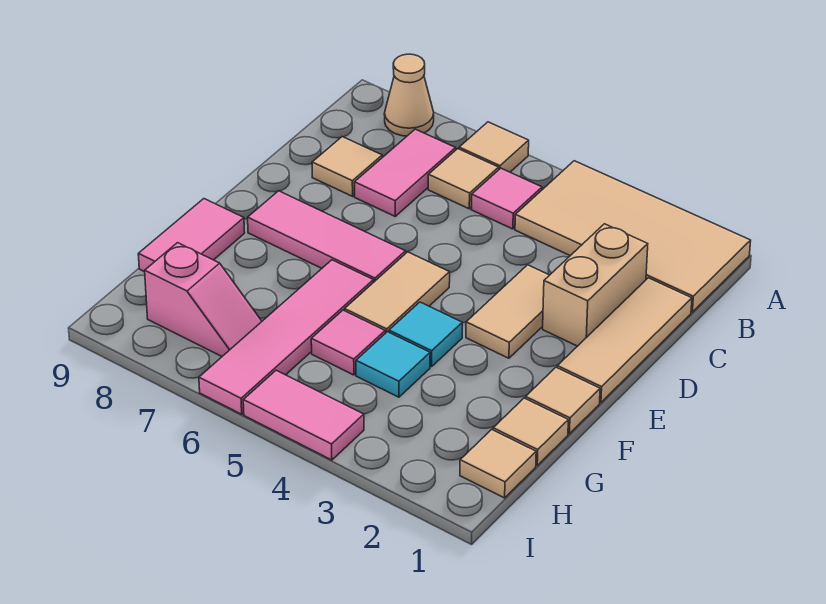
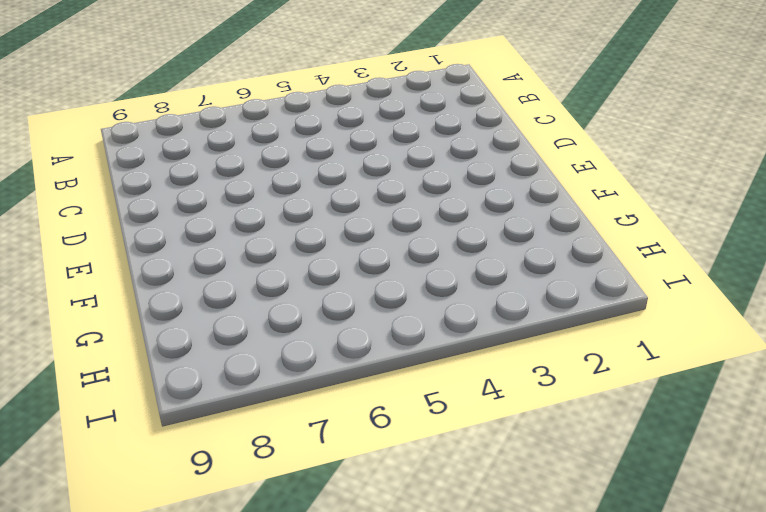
none -> tan 2x4 tile [515,161,751,312]
none -> tan 1x1 tile [459,122,529,172]
none -> tan 1x1 cone [384,54,434,136]

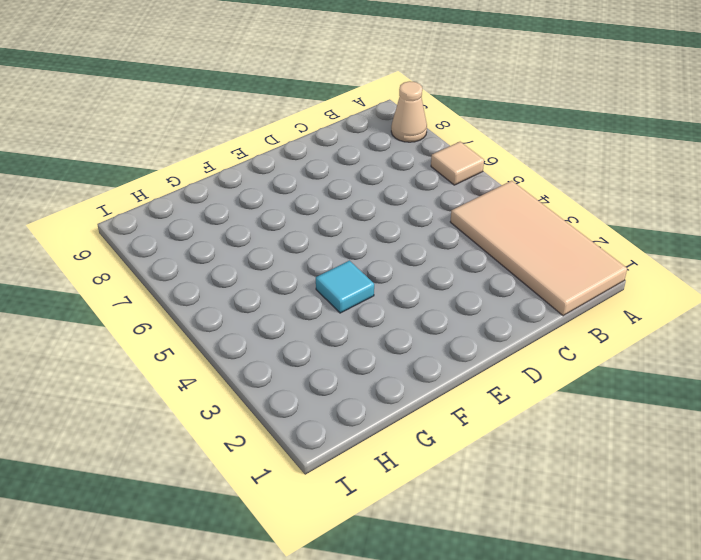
none -> pink 1x1 tile [471,168,542,229]
none -> tan 1x1 tile [428,149,499,209]
none -> pink 1x2 tile [354,129,456,216]

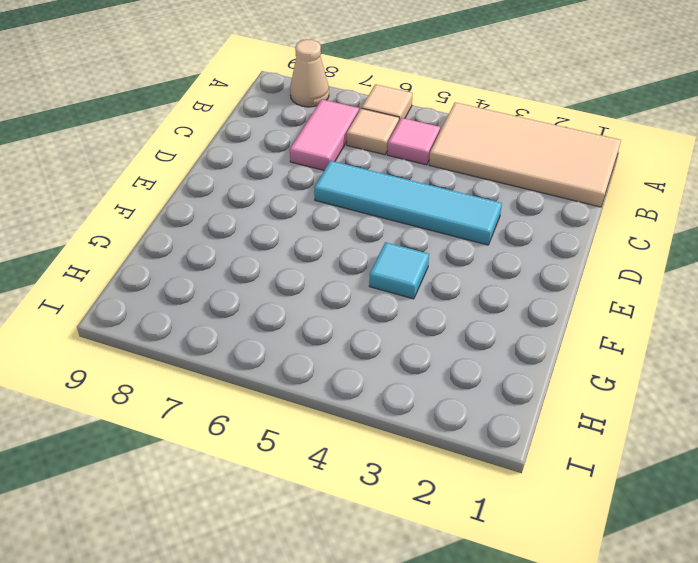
cyan 1x4 tile [314,161,502,245] -> tan 1x2 tile [466,265,549,358]
none -> tan 1x3 tile [557,278,692,403]
none -> tan 1x2 brick [543,224,648,346]
none -> tan 1x1 tile [312,137,382,196]

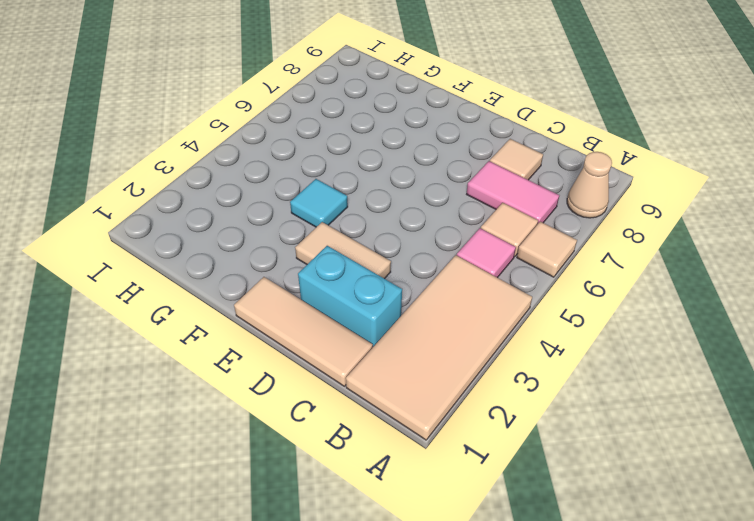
cyan 1x2 brick [298,246,402,347] -> tan 1x2 brick [543,224,648,346]
none -> tan 1x2 tile [345,252,450,333]
none -> pink 1x3 tile [248,191,406,282]
none -> tan 1x1 tile [526,367,600,434]

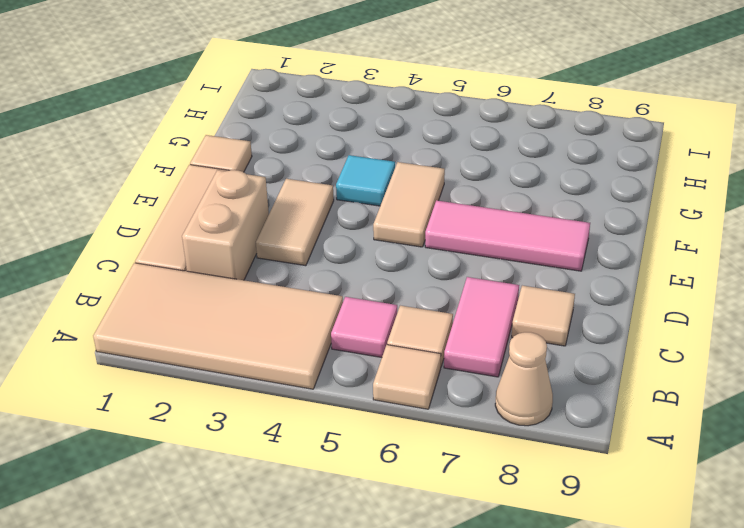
none -> pink 1x4 tile [199,260,373,414]
none -> pink 1x2 tile [138,199,245,272]
none -> tan 1x1 tile [493,398,568,465]

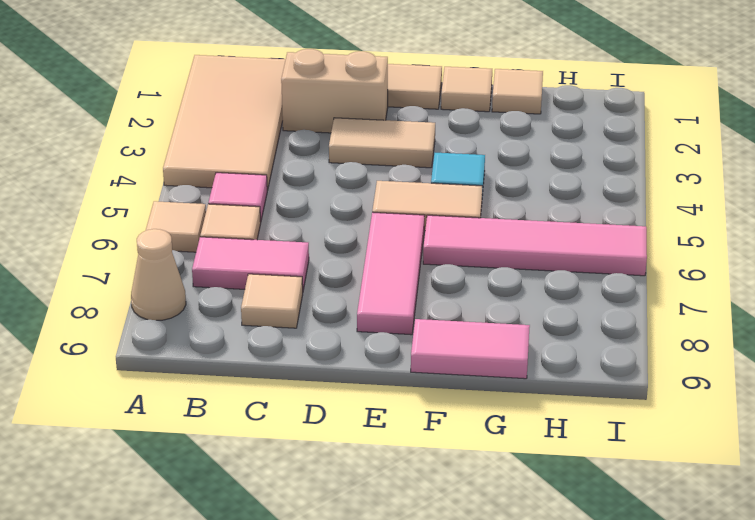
none -> cyan 1x1 tile [356,332,430,397]
none -> pink 1x1 tile [311,310,385,375]
none -> tan 1x1 tile [460,429,536,498]

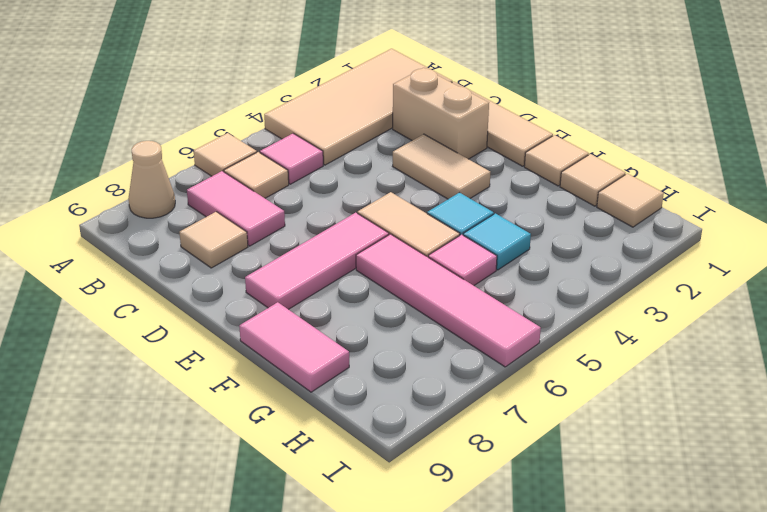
none -> pink 1x2 slope [145,243,262,356]
none -> pink 1x2 tile [243,370,364,460]

